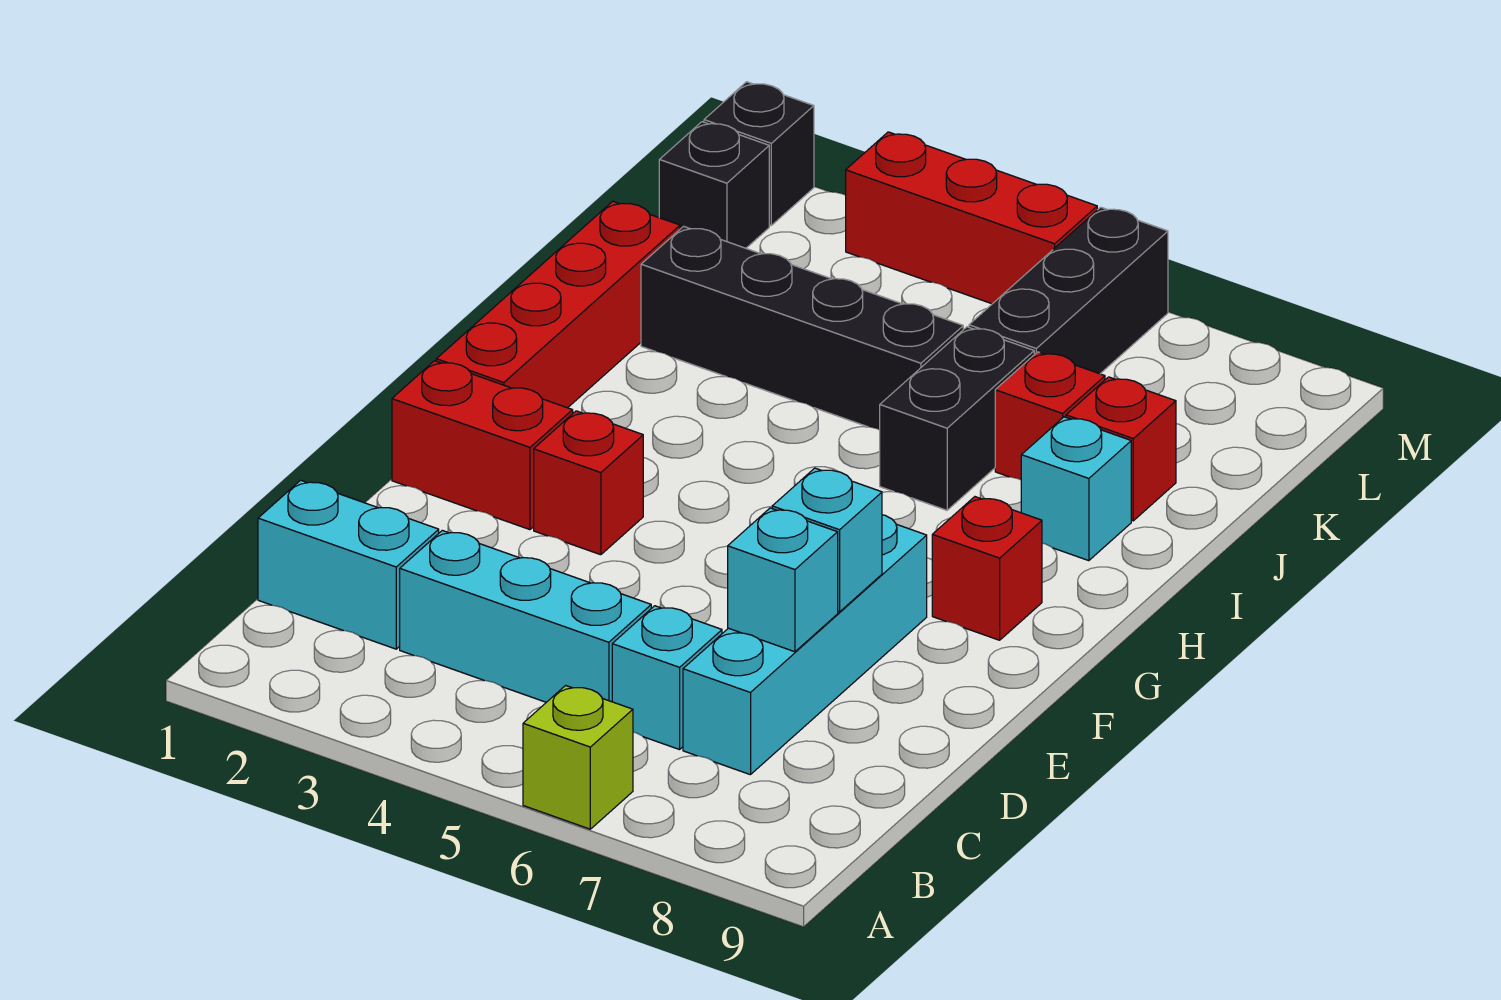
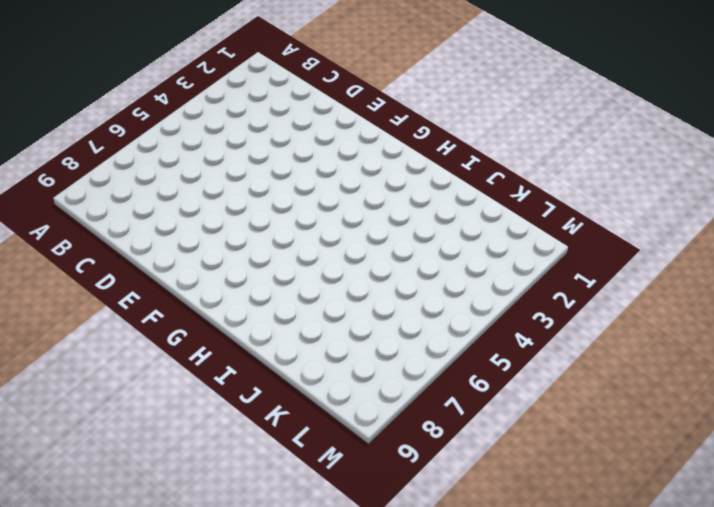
none -> lime 1x1 brick [523,685,633,829]
none -> cyan 1x2 brick [258,480,439,649]
none -> cyan 1x3 brick [400,530,651,702]

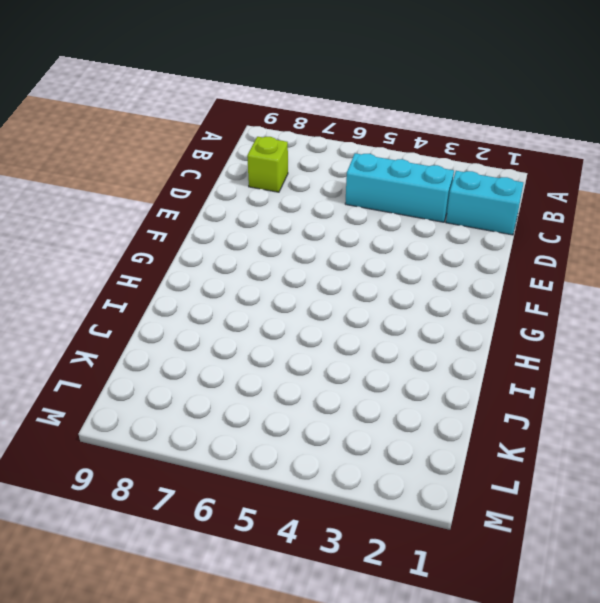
lime 1x1 brick [247,137,288,192] -> lime 1x1 brick moved to [523,685,633,829]
none -> cyan 1x1 brick [612,606,722,750]
none -> cyan 1x4 brick [683,515,927,775]
none -> red 1x2 brick [392,361,573,530]

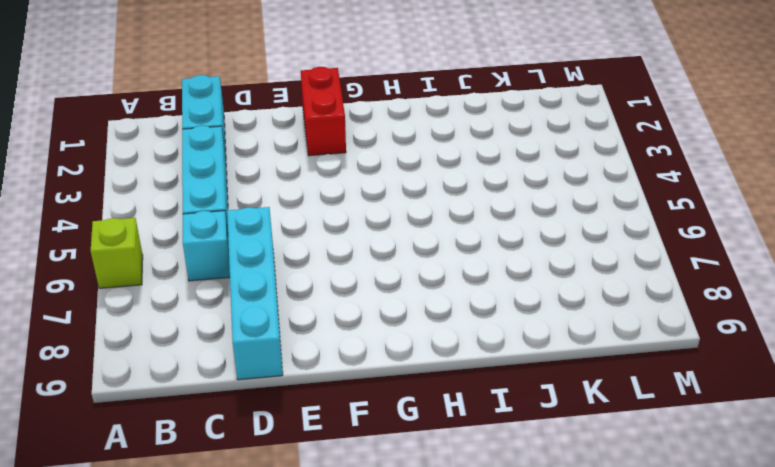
cyan 1x4 brick [227,207,283,380] -> cyan 1x4 brick turned to [683,515,927,775]
none -> red 1x1 brick [534,411,643,555]
none -> red 1x4 brick [436,201,680,408]
none -> red 1x1 brick [932,497,1042,640]

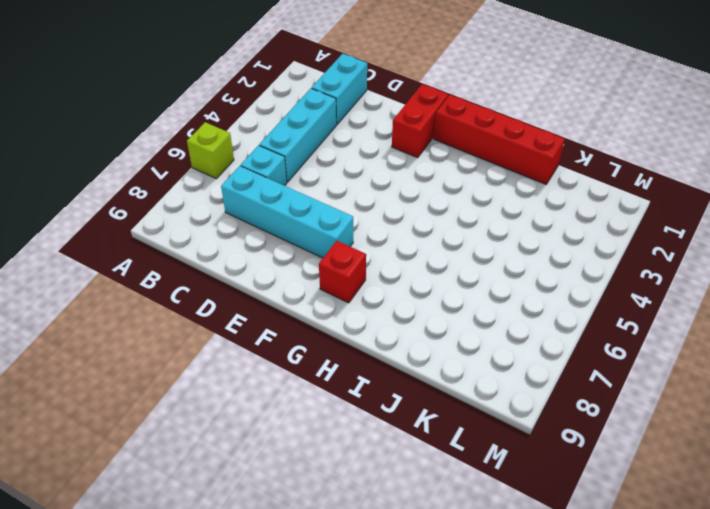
none -> red 1x1 brick [534,411,643,555]
none -> black 1x2 brick [880,327,1034,510]
none -> cyan 1x1 brick [1021,417,1131,561]

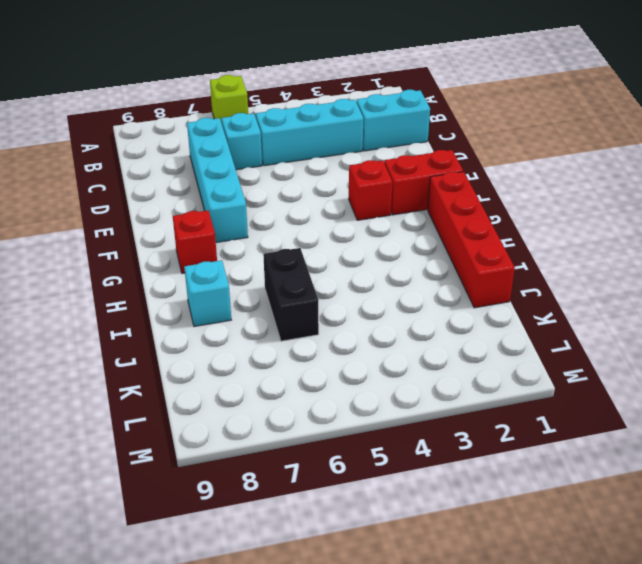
none -> black 1x4 brick [641,226,963,430]
none -> red 1x1 brick [995,352,1105,480]
none -> red 1x1 brick [1066,377,1176,521]

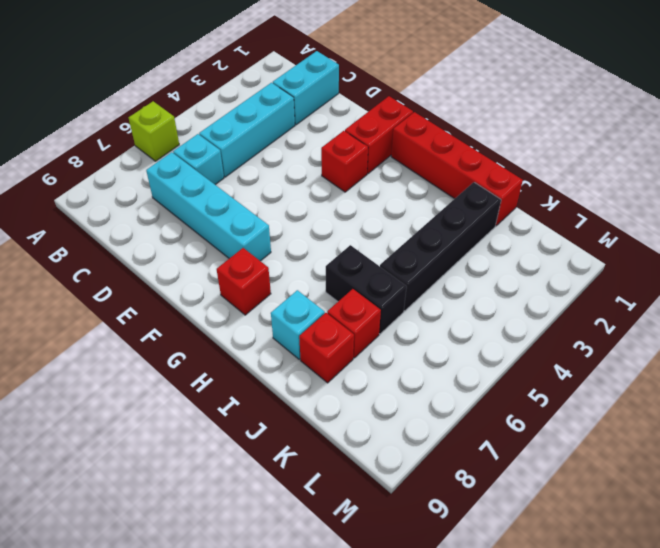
none -> black 1x3 brick [969,207,1168,374]
none -> black 1x1 brick [659,122,769,248]
none -> black 1x1 brick [704,82,814,225]

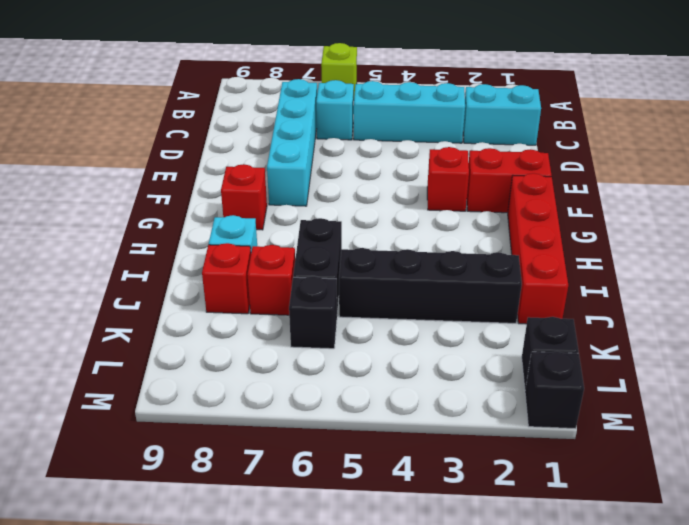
black 1x1 brick [289,276,337,349] -> black 1x3 brick [969,207,1168,374]
none -> red 1x3 brick [846,132,1097,304]
none -> cyan 1x1 brick [728,508,838,652]
none -> cyan 1x1 brick [772,468,882,612]

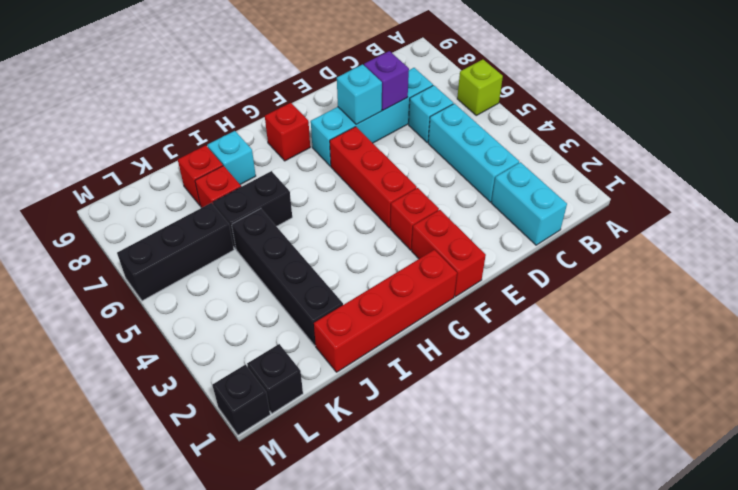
purple 1x1 brick [364,51,409,110] -> cyan 1x1 brick [728,508,838,652]
red 1x3 brick [330,127,417,228] -> red 1x3 brick moved to [846,132,1097,304]

